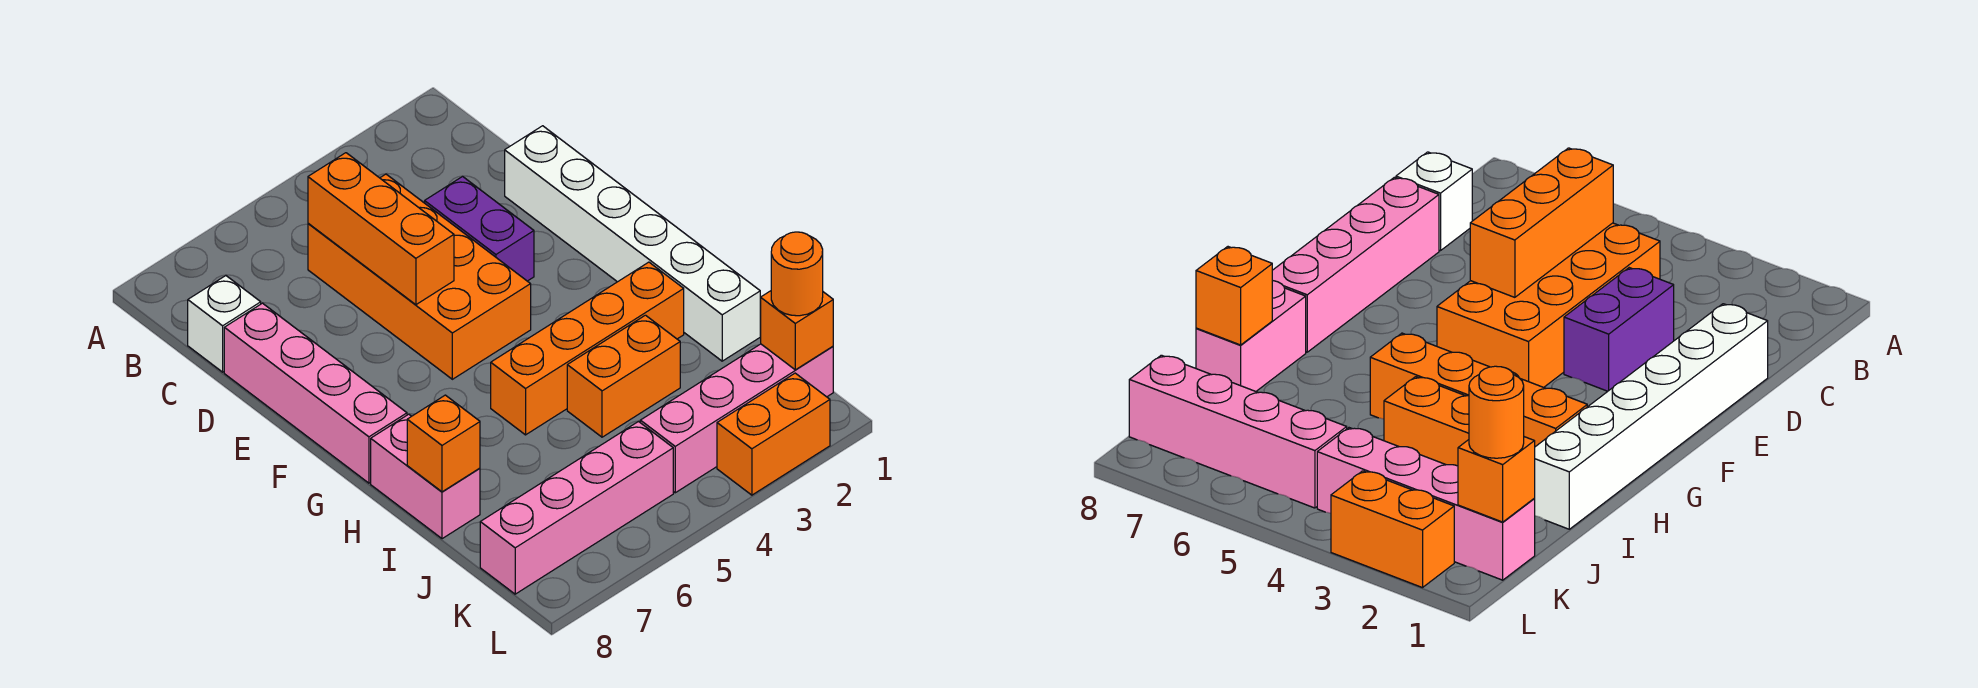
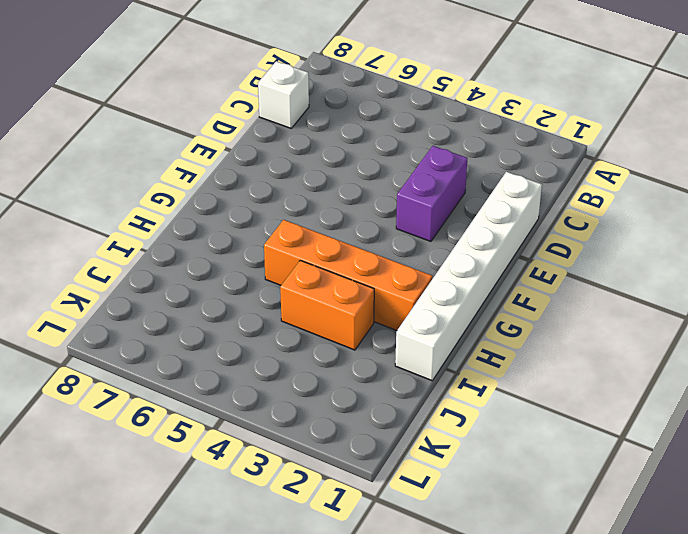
none -> orange 2x4 brick [308,174,531,379]
none -> pink 1x4 brick [224,303,407,483]
none -> pink 1x2 brick [371,414,480,539]

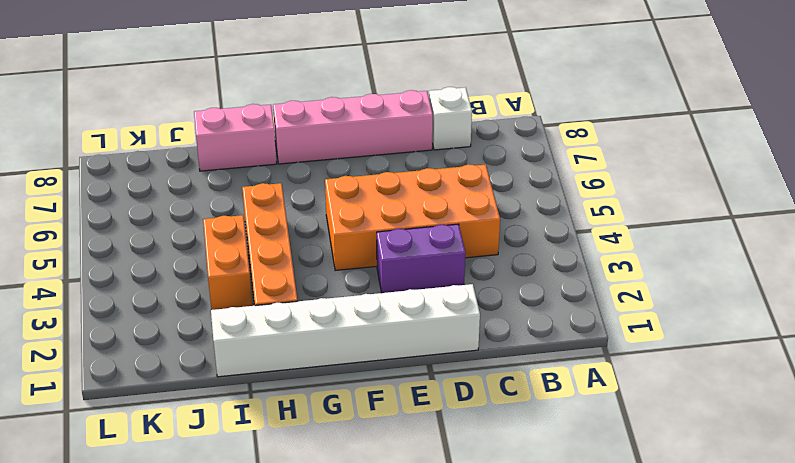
none -> pink 1x4 brick [640,344,833,493]
none -> pink 1x4 brick [480,422,673,594]
none -> orange 1x2 brick [717,373,830,495]

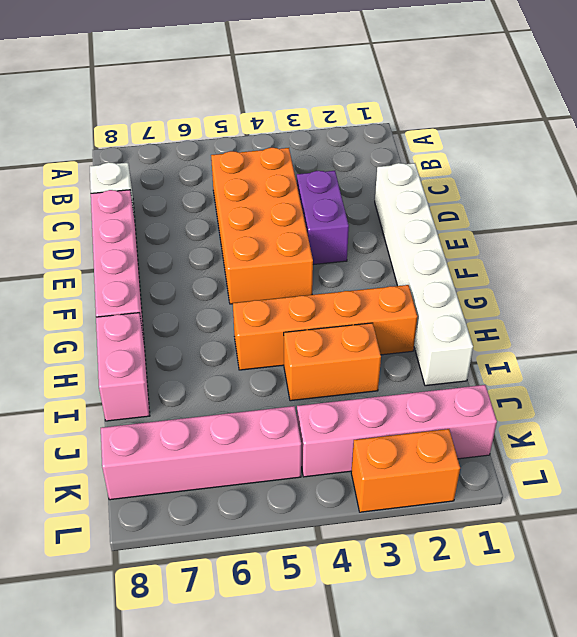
none -> orange 1x3 brick [308,153,454,305]
none -> orange 1x1 brick [407,395,480,492]
none -> orange 1x1 brick [761,291,833,370]

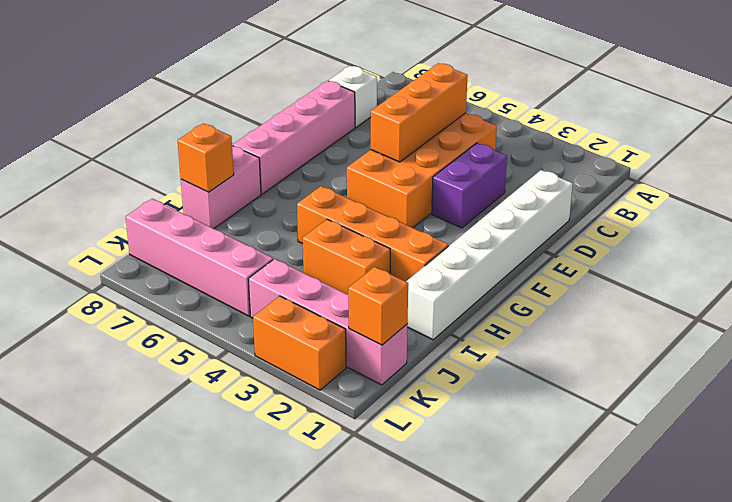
none -> orange 1x1 round brick [771,232,823,316]

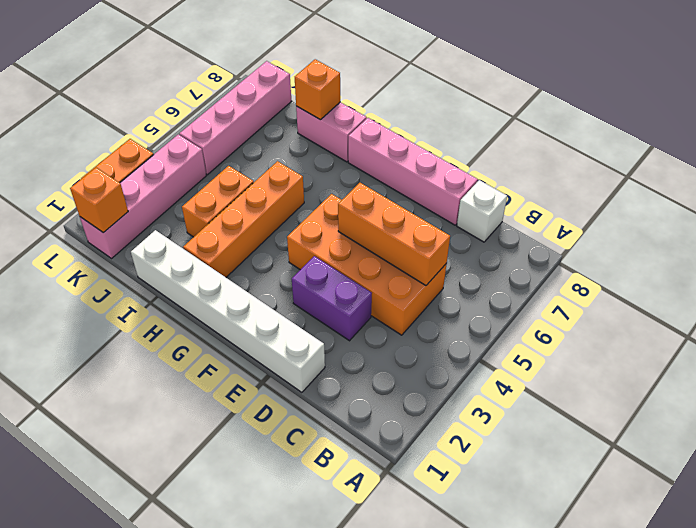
none -> orange 1x1 round brick [771,232,823,316]

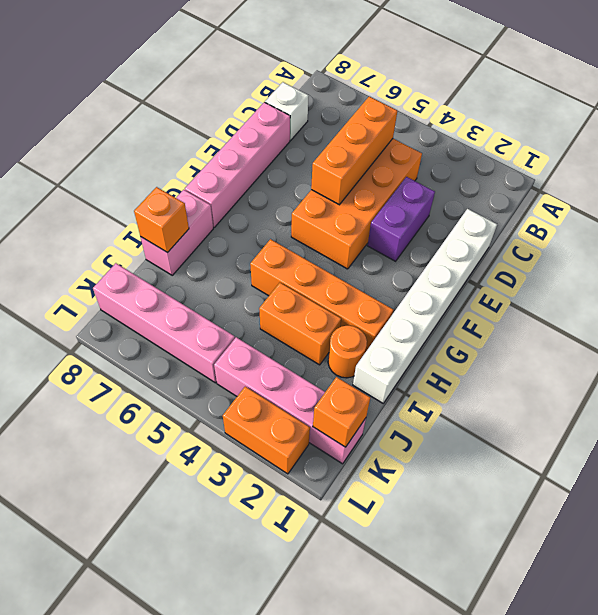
orange 1x1 round brick [328,326,367,378] -> orange 1x1 round brick moved to [771,232,823,316]

